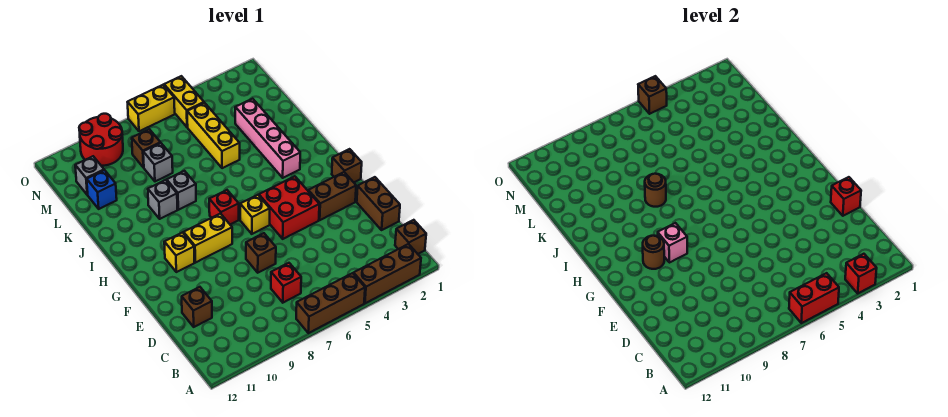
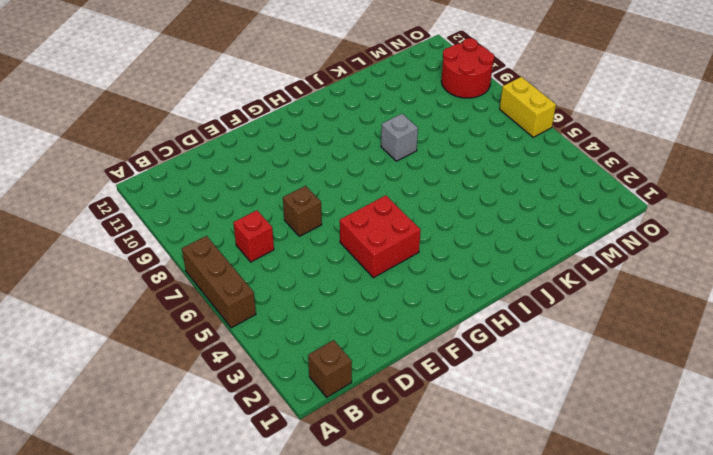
none -> brown 1x3 brick [354,244,421,303]
none -> brown 1x2 brick [357,177,400,230]
none -> brown 1x1 brick [182,287,212,327]
none -> brown 1x2 brick [308,172,356,220]

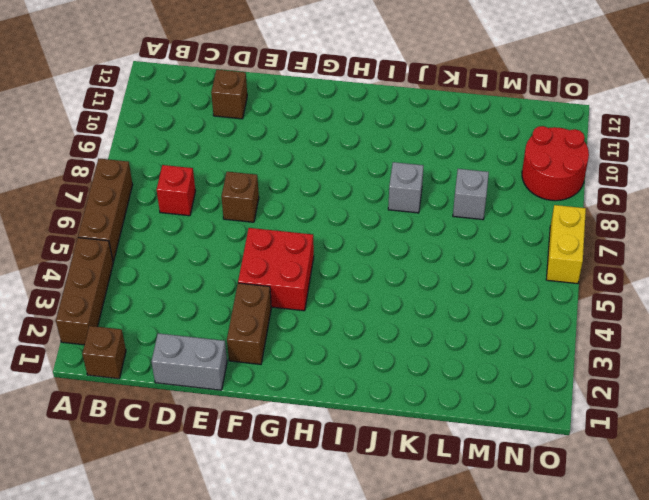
grey 1x2 brick [152,333,227,390] -> brown 1x2 brick [357,177,400,230]
none -> brown 1x1 brick [332,149,362,182]
none -> yellow 1x1 brick [240,195,270,234]
none -> yellow 1x2 brick [184,214,232,263]
none -> yellow 1x1 brick [164,233,194,272]

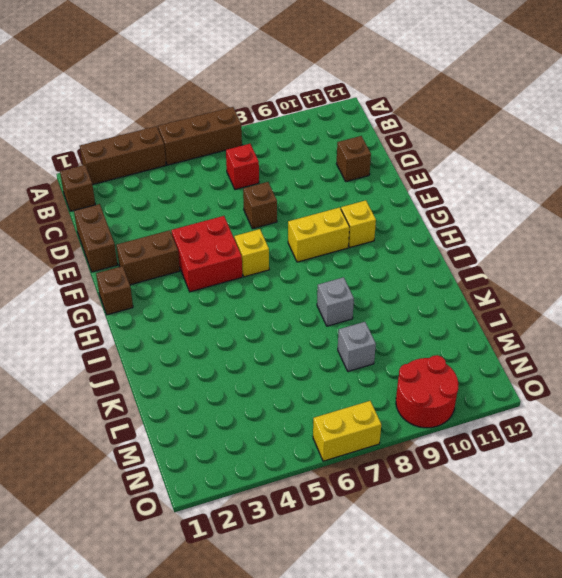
none -> red 1x1 brick [209,190,239,224]
none -> pink 1x4 brick [235,99,300,178]
none -> grey 1x1 brick [148,180,177,219]
none -> yellow 1x3 brick [187,103,240,168]

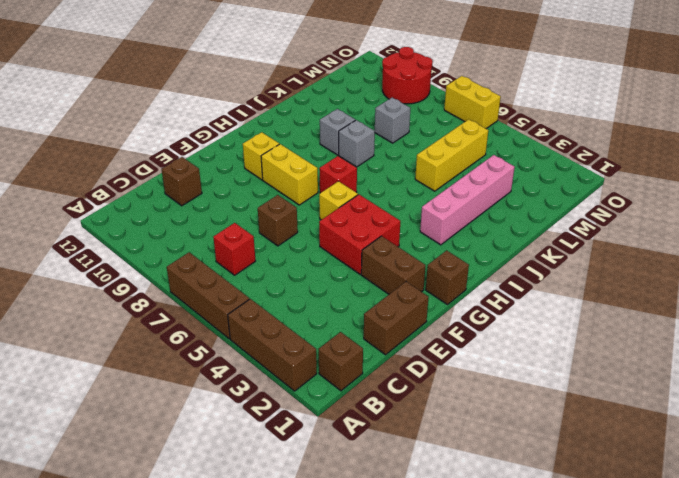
none -> blue 1x1 brick [87,170,117,209]
none -> brown 1x1 brick [132,129,160,168]
none -> grey 1x1 brick [75,156,104,195]
none -> yellow 1x2 brick [164,76,204,127]

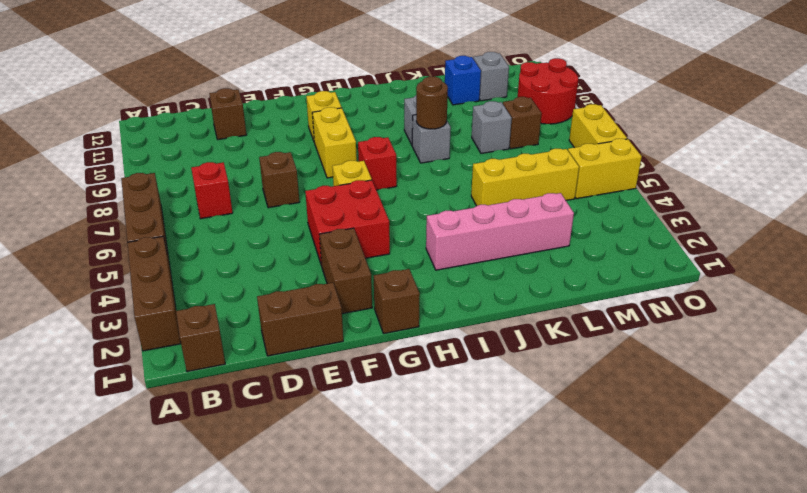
none -> red 1x1 brick [845,254,877,293]
none -> red 1x2 brick [789,273,839,323]
none -> red 1x1 brick [831,177,861,216]
none -> pink 1x1 brick [658,223,687,263]

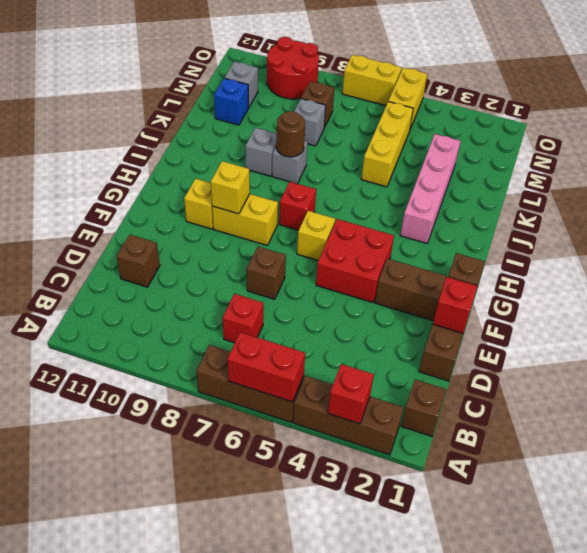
yellow 1x1 brick [211,161,250,214] -> pink 1x1 brick [658,223,687,263]
none -> brown 1x1 round brick [643,236,664,269]
none -> brown 1x1 brick [638,76,667,114]

